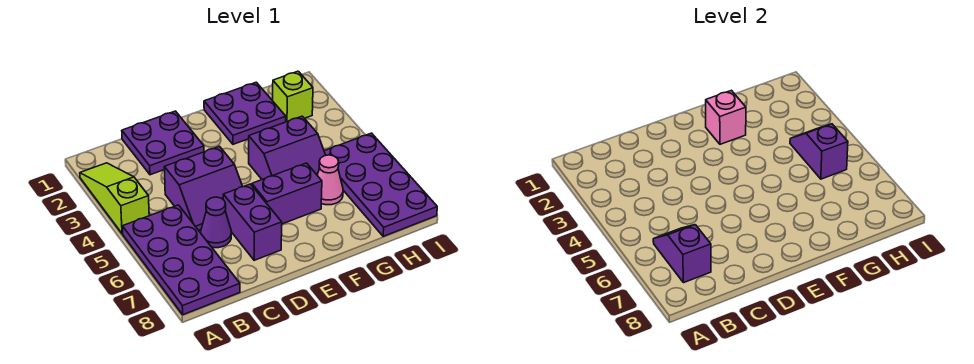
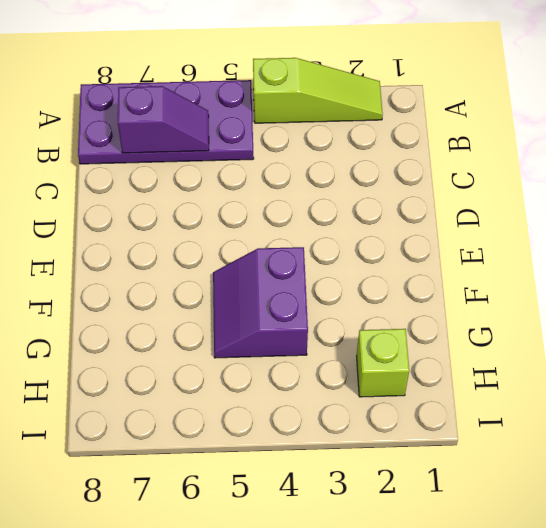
none -> purple 2x2 plate [122,111,204,175]
none -> purple 2x2 slope [164,146,243,230]
none -> purple 1x1 cone [201,197,231,248]

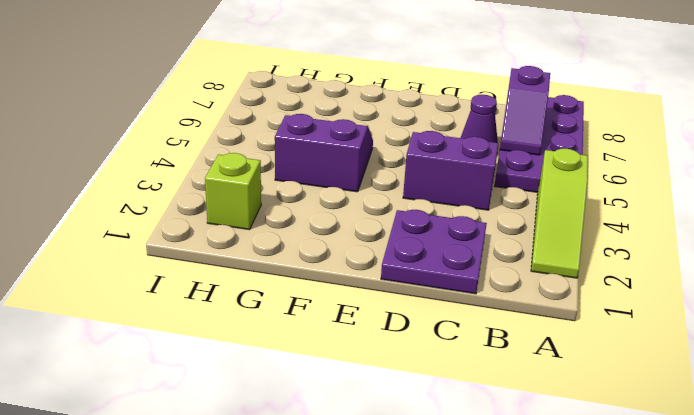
none -> purple 1x2 brick [223,184,282,260]
none -> purple 1x2 brick [252,163,322,224]
none -> purple 2x2 plate [204,82,286,144]

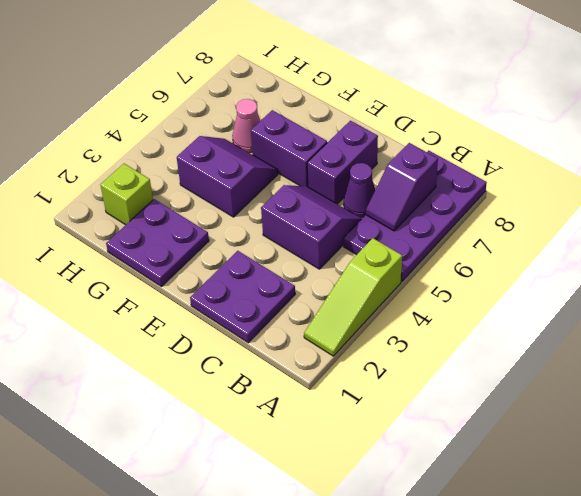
none -> purple 2x4 plate [324,133,437,236]
none -> pink 1x1 brick [706,90,746,144]
none -> purple 1x2 slope [790,124,848,179]

